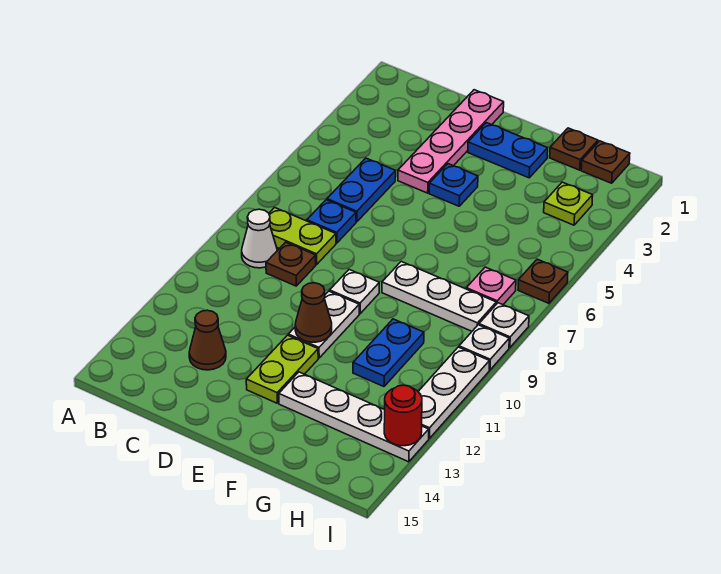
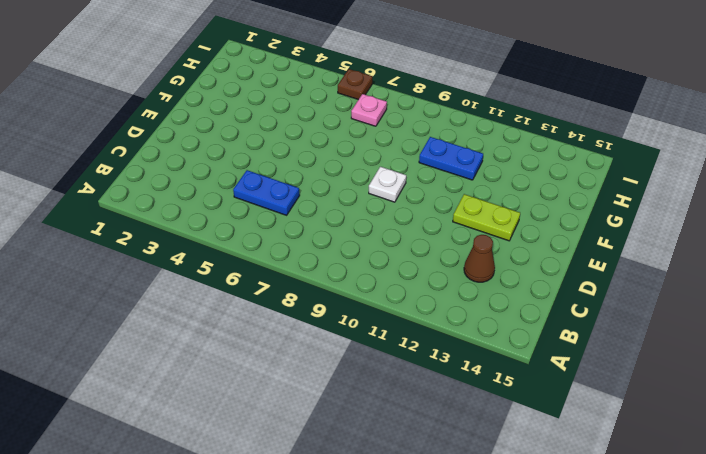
none -> lime 1x2 plate [269,208,336,264]
none -> white 1x1 cone [242,209,277,268]
none -> blue 1x1 plate [307,200,356,243]

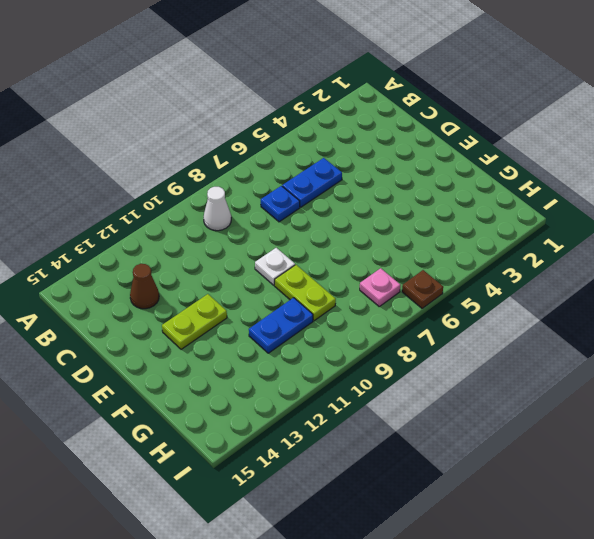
lime 1x2 plate [275,265,336,321] -> lime 1x2 plate moved to [269,208,336,264]
none -> brown 1x1 plate [266,242,316,286]
none -> pink 1x4 plate [398,90,504,193]
none -> blue 1x2 plate [468,123,548,178]

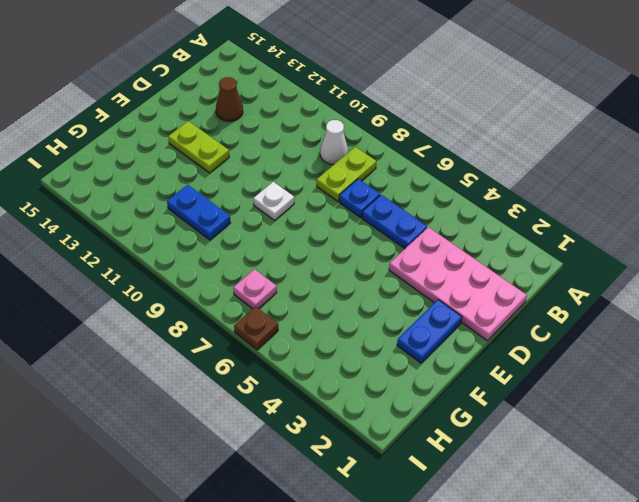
pink 2x4 plate [389,227,527,341] -> pink 1x4 plate [398,90,504,193]
none -> brown 1x1 plate [266,242,316,286]
none -> blue 1x1 plate [429,164,478,206]
none -> white 1x2 plate [288,291,359,358]

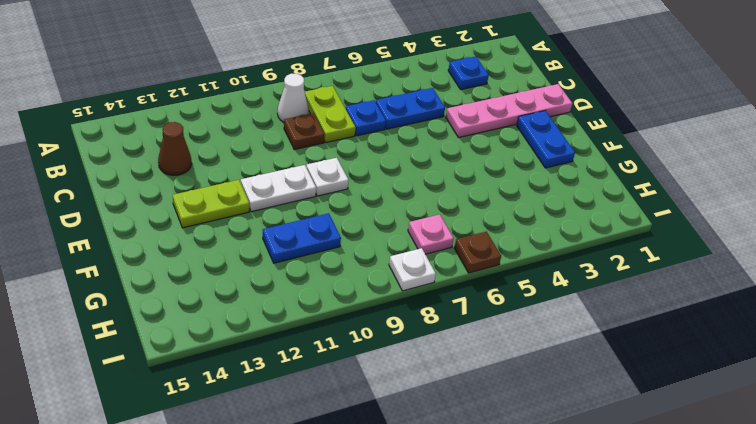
blue 1x1 plate [448,57,489,89] -> blue 1x1 plate moved to [429,164,478,206]
none -> white 1x3 plate [382,262,496,331]
none -> white 1x4 plate [279,372,429,462]
none -> brown 1x1 plate [550,128,598,170]

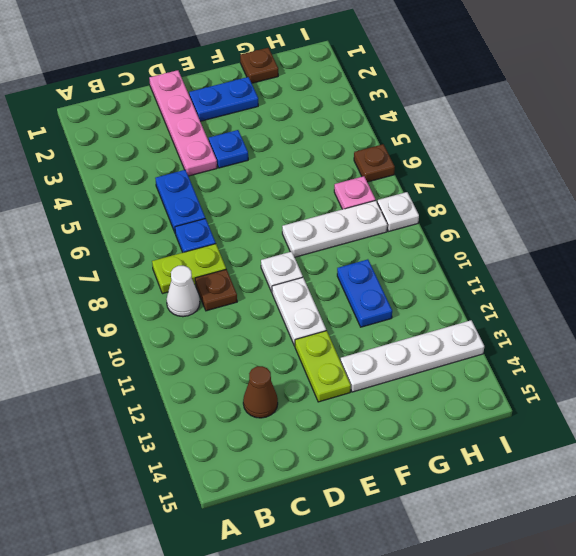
none -> brown 1x1 plate [581,141,630,183]
none -> lime 1x1 plate [544,182,593,225]
none -> white 1x1 plate [459,325,509,370]

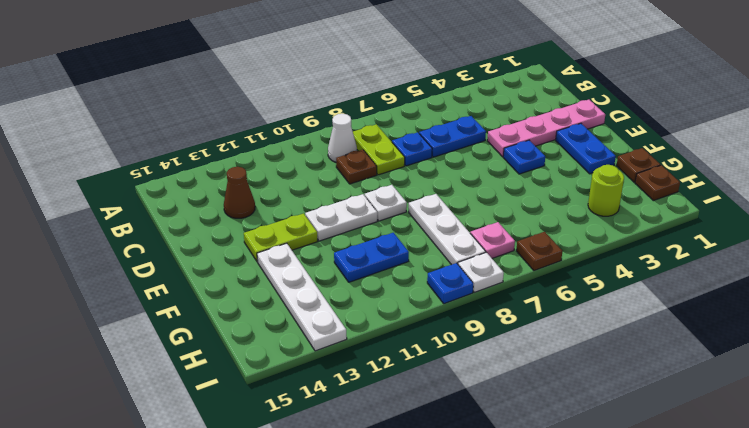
lime 1x1 round brick [588,165,624,216] -> lime 1x1 plate [544,182,593,225]
blue 1x1 plate [427,263,473,304] -> white 1x1 plate [459,325,509,370]
none -> white 1x3 plate [418,347,489,439]
none -> brown 1x1 cone [295,283,332,342]
none -> red 1x1 round brick [384,385,422,446]

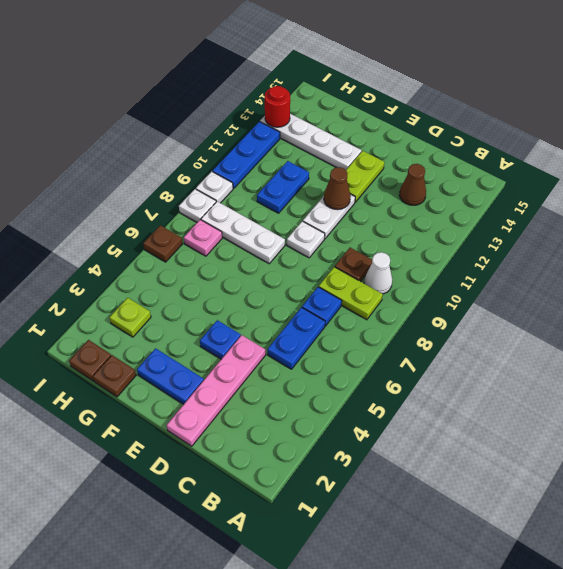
blue 1x3 plate [212,122,280,188] -> white 1x3 plate [418,347,489,439]

